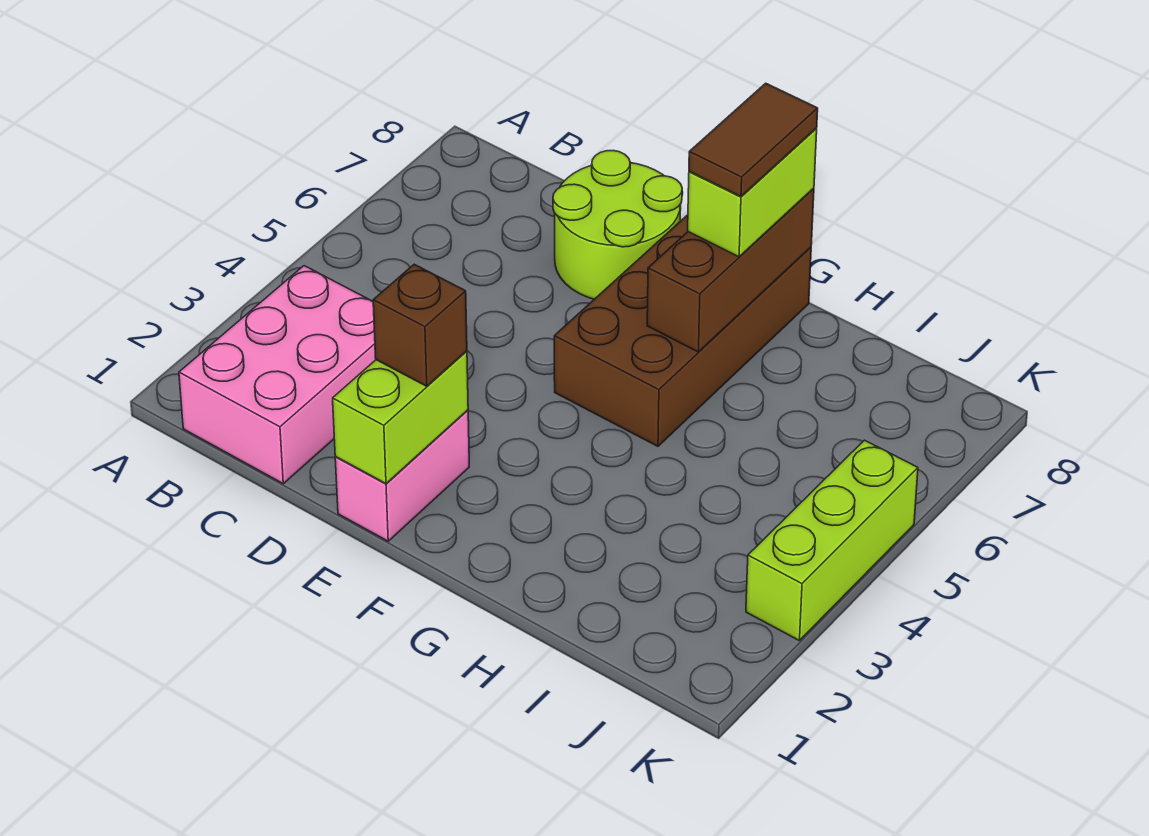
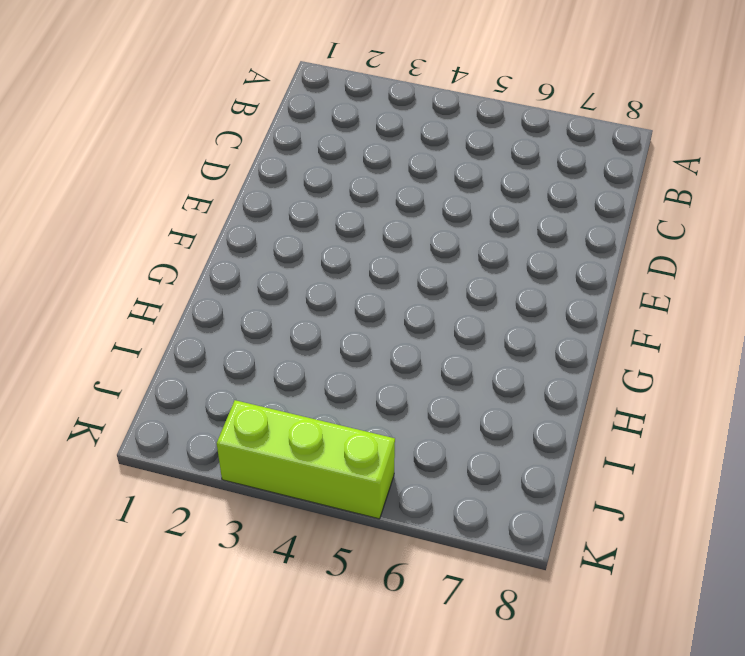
none -> pink 2x3 brick [179,266,376,484]
none -> lime 2x2 round brick [553,151,682,299]

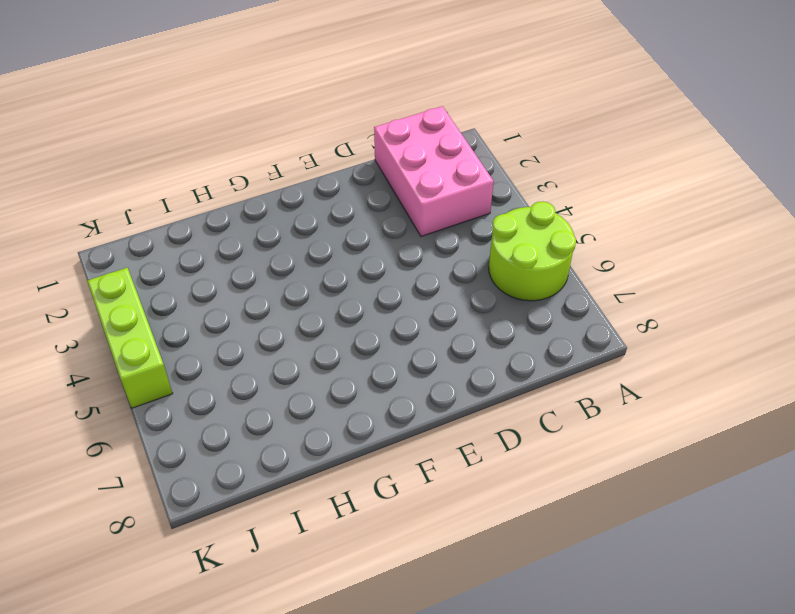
lime 2x2 round brick [489,202,576,301] -> lime 2x2 round brick moved to [553,151,682,299]
none -> pink 1x2 brick [335,410,469,541]
none -> brown 2x4 brick [554,215,811,446]

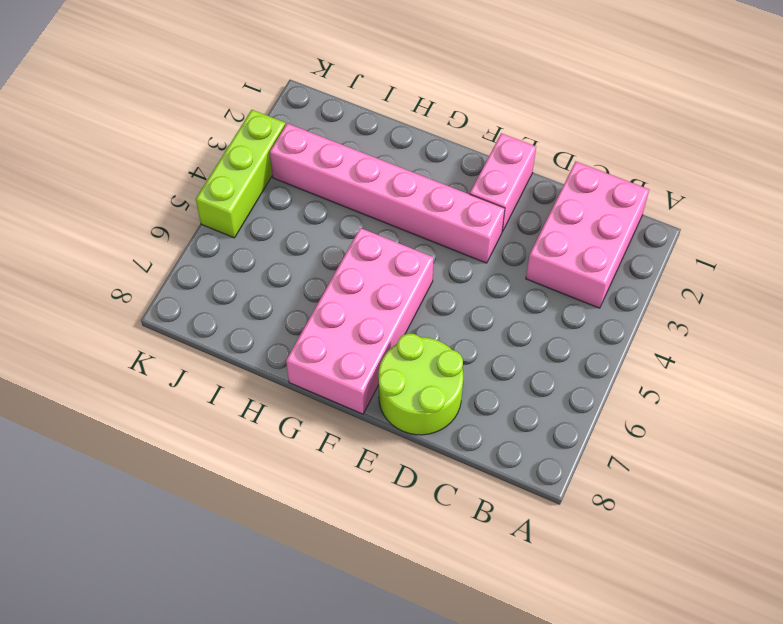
pink 1x6 brick [270,123,505,263] -> none
pink 2x4 brick [286,228,434,414] -> brown 2x4 brick [554,215,811,446]
none -> lime 1x2 brick [333,351,468,484]
none -> brown 1x3 brick [647,188,814,352]

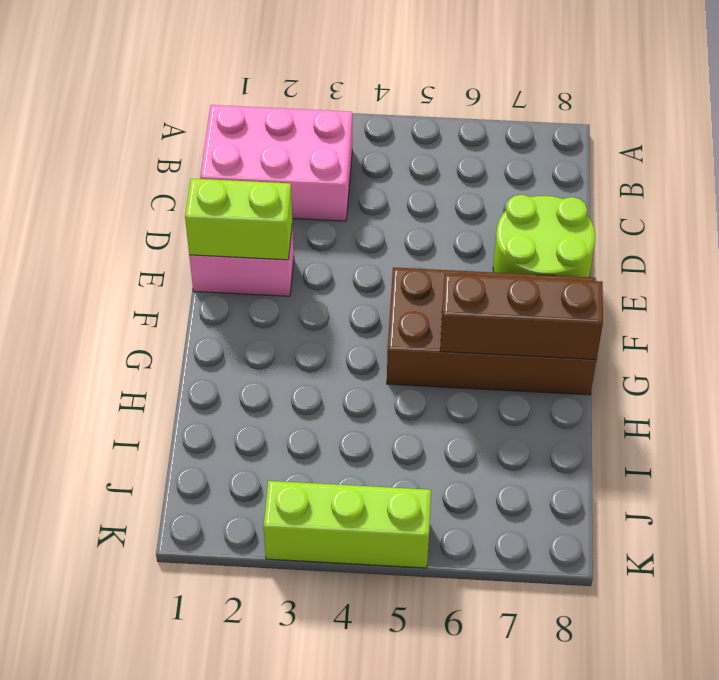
none -> brown 1x1 brick [373,264,467,386]
none -> lime 1x2 brick [688,128,817,257]

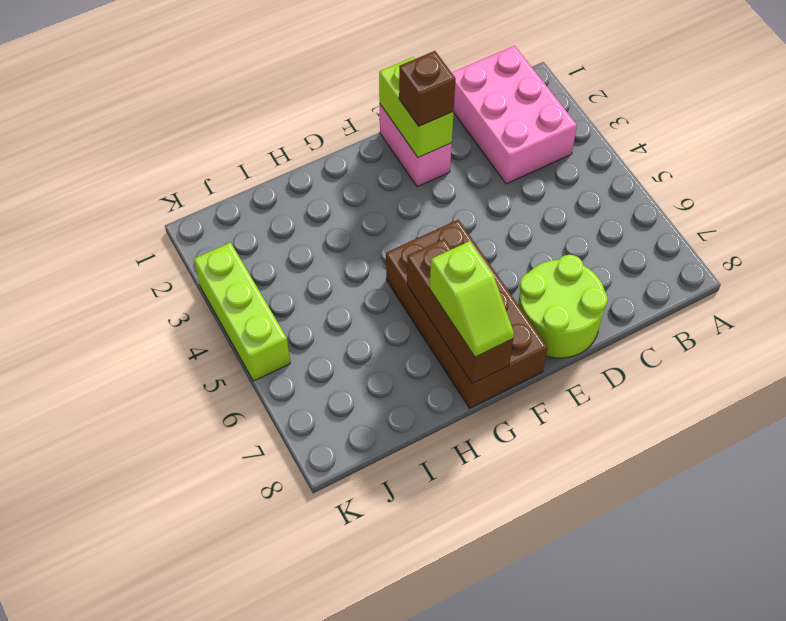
lime 1x2 slope [430,241,514,357] -> lime 1x2 brick [688,128,817,257]
none -> brown 1x2 tile [689,83,818,197]

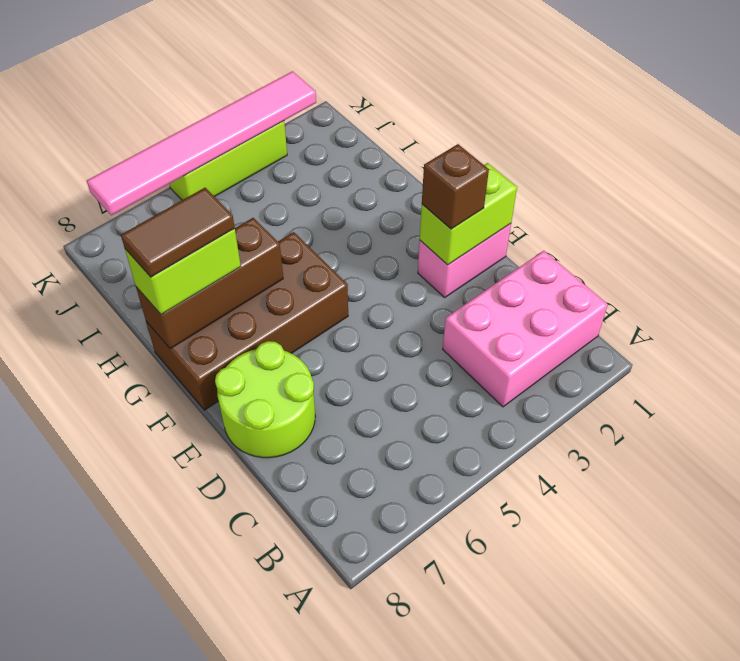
pink 1x6 tile [87,71,316,215] -> none

